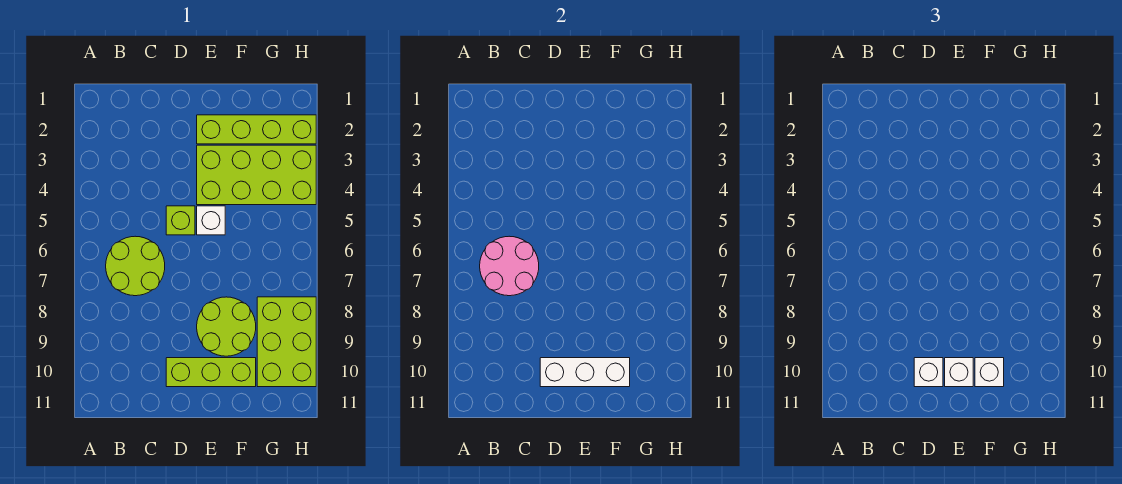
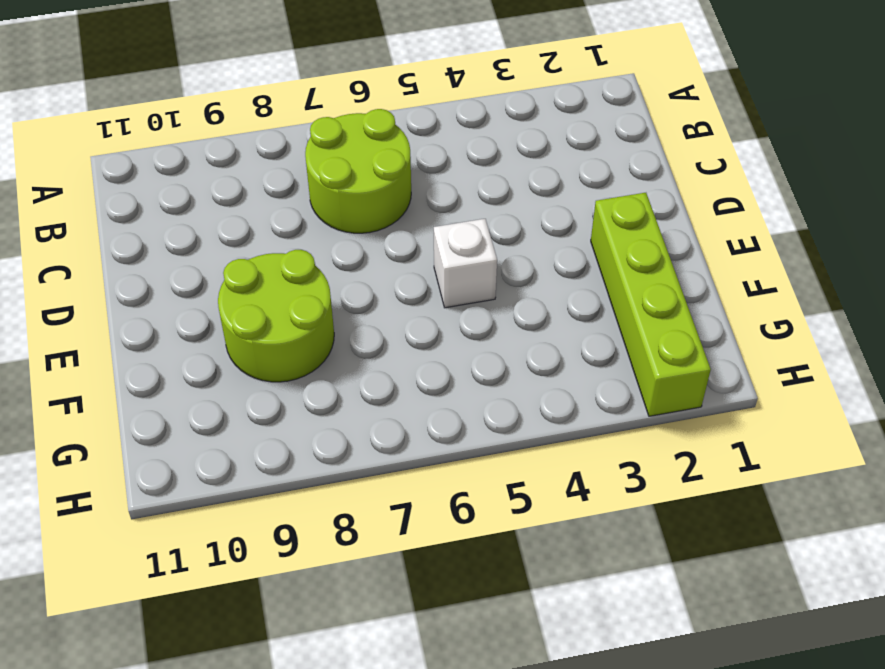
none -> lime 1x1 brick [166,206,195,235]
none -> lime 1x3 brick [166,358,256,387]
none -> lime 2x4 brick [197,145,316,205]

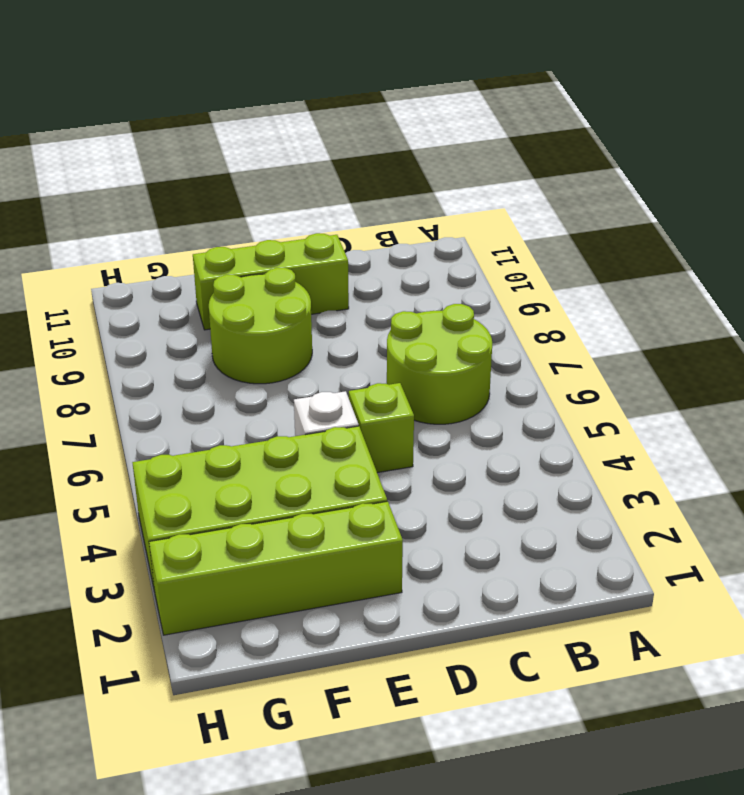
none -> lime 2x3 brick [257,297,316,387]
none -> pink 2x2 round brick [480,236,539,296]
none -> white 1x3 brick [540,358,630,387]

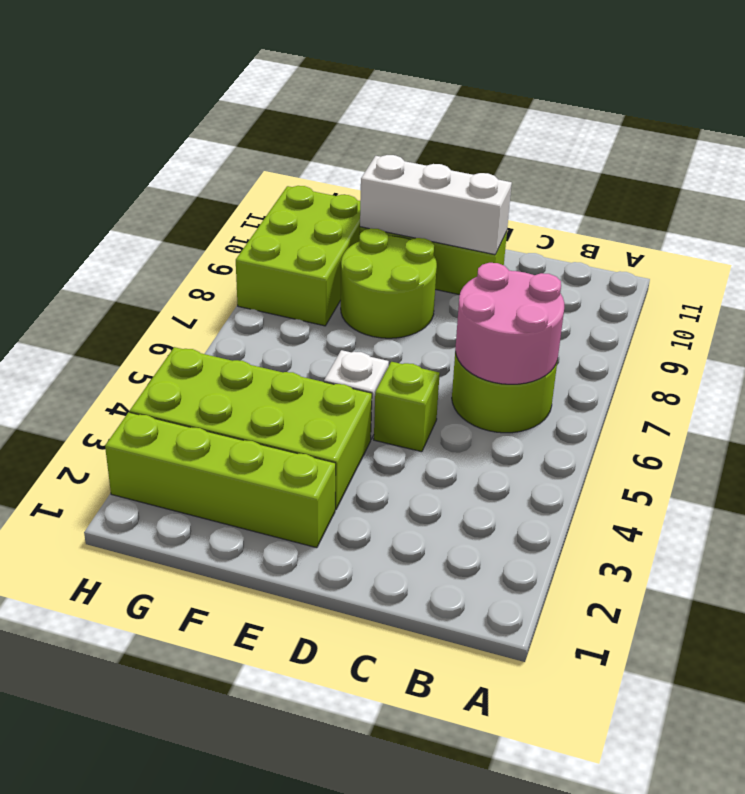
none -> white 1x1 brick [914,358,943,387]
none -> white 1x1 brick [945,358,973,387]
none -> white 1x1 brick [975,358,1004,387]

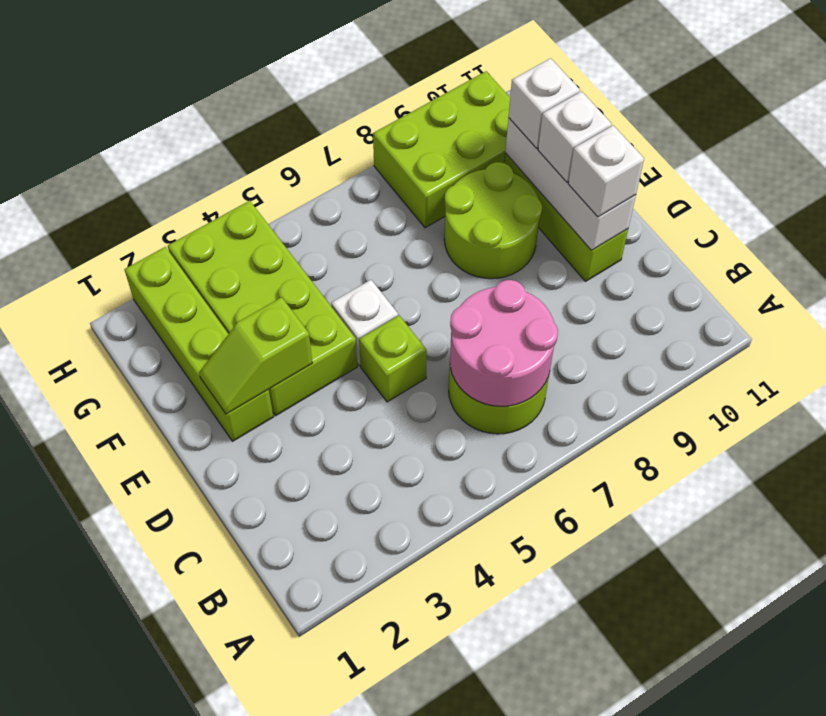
lime 1x2 slope [199,297,312,414] -> none

